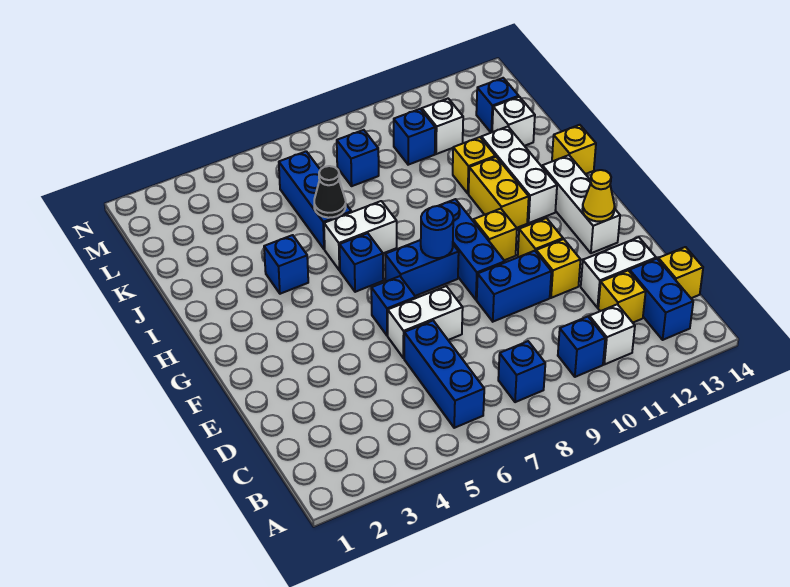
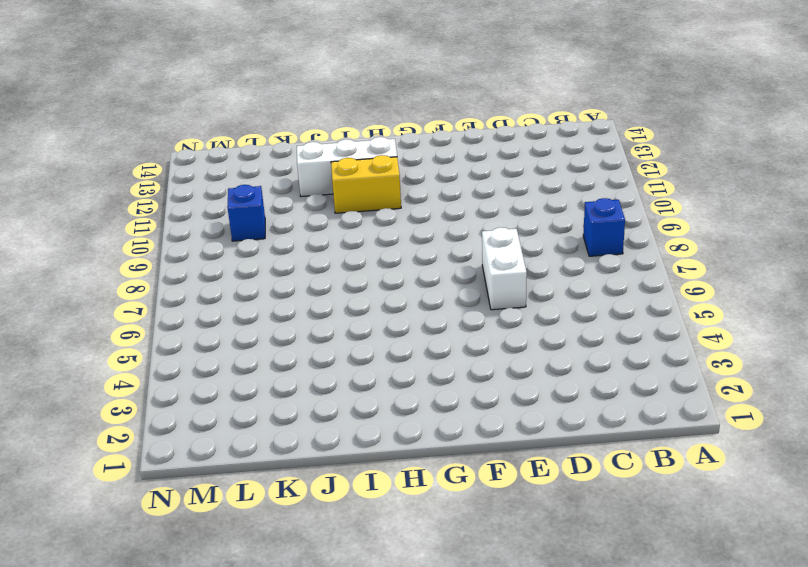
none -> blue 1x3 brick [404,321,484,428]
none -> blue 1x1 brick [558,317,605,377]
none -> white 1x1 brick [589,304,635,364]
none -> blue 1x2 brick [630,259,693,340]

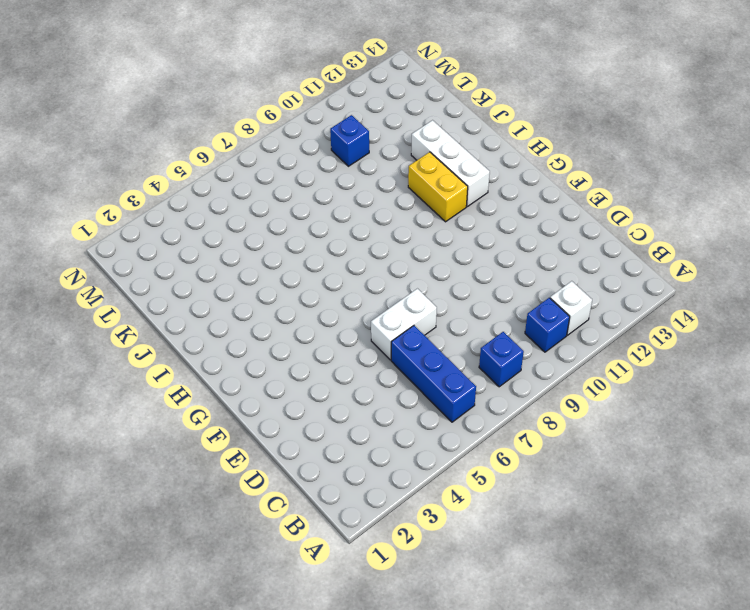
none -> blue 1x2 brick [630,259,693,340]
none -> yellow 1x1 brick [598,271,646,323]
none -> yellow 1x1 brick [658,247,703,298]
none -> white 1x2 brick [581,237,656,308]

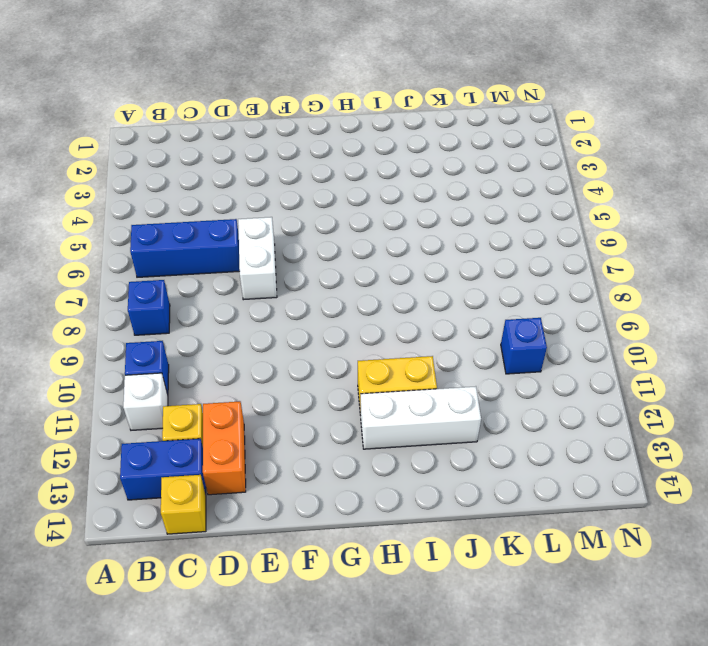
orange 1x2 brick [203,401,246,495] -> white 1x2 brick [581,237,656,308]
none -> blue 1x2 brick [477,251,551,322]
none -> yellow 1x1 brick [536,239,581,298]
none -> blue 1x1 brick [371,276,416,336]
none -> blue 1x3 brick [439,199,505,300]

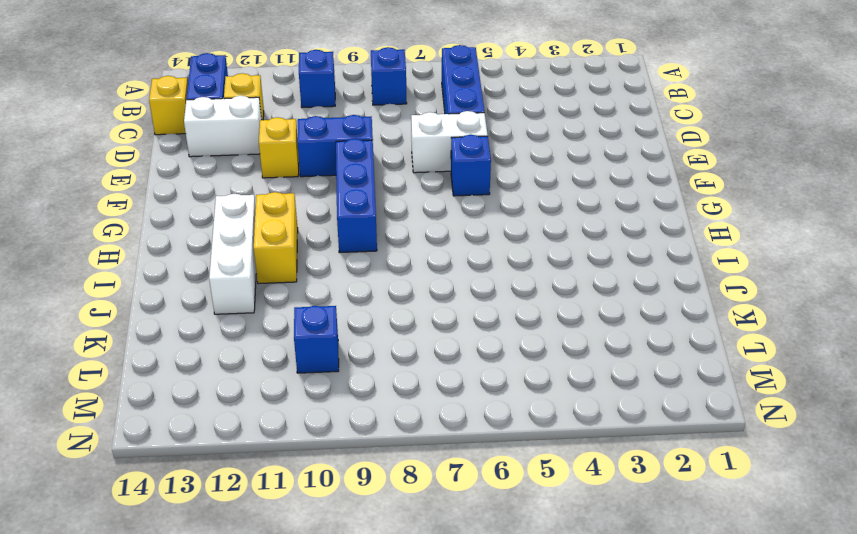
none -> white 1x1 brick [589,304,635,364]
none -> yellow 1x1 brick [518,218,563,257]
none -> white 1x3 brick [542,155,620,253]
none -> blue 1x2 brick [385,240,459,296]

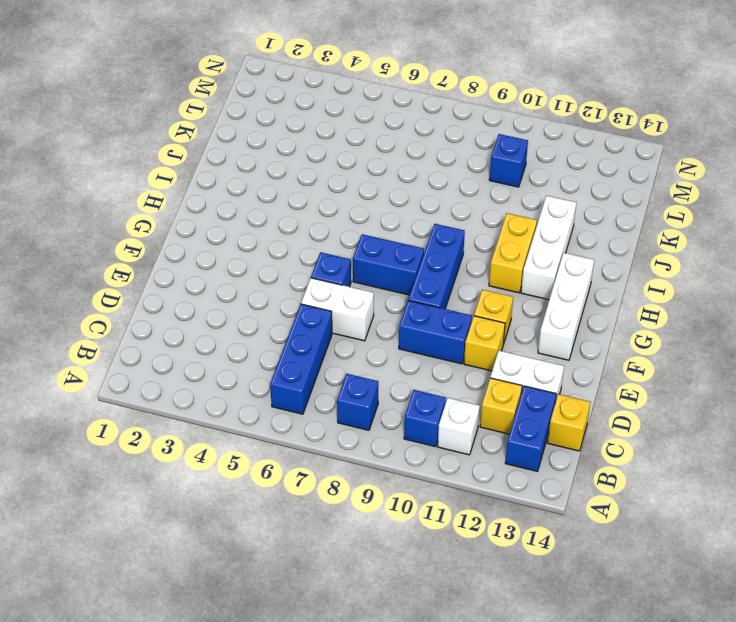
none -> yellow 1x1 brick [473,209,517,260]
none -> blue 1x1 brick [340,233,383,292]
none -> blue 1x1 brick [264,235,308,294]
none -> white 1x2 brick [324,201,397,270]

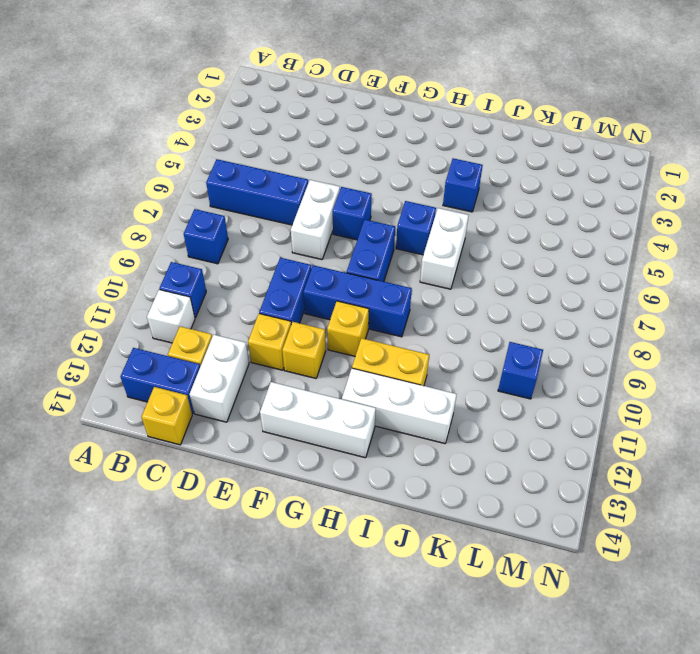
none -> yellow 1x1 brick [552,125,596,174]
none -> blue 1x3 brick [279,151,351,249]
none -> yellow 1x1 brick [453,137,495,193]
none -> white 1x1 brick [492,97,535,146]

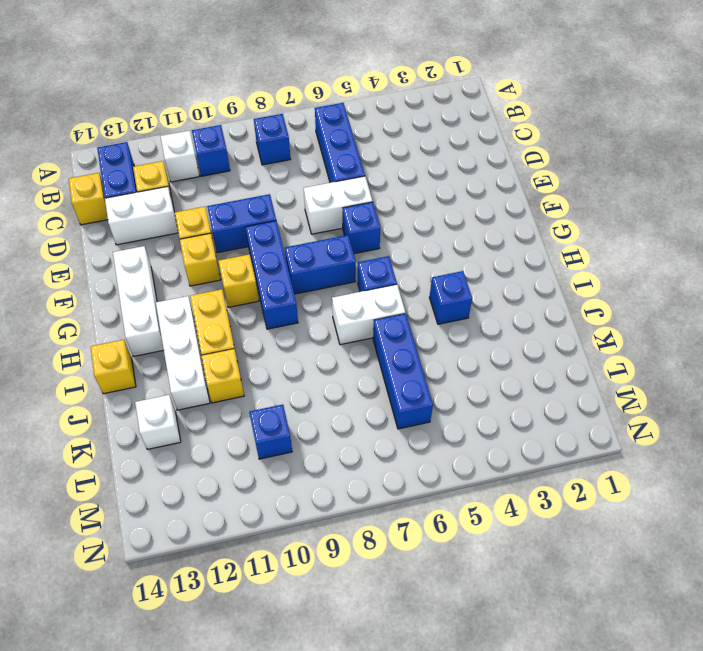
none -> blue 1x1 brick [337,130,379,186]
none -> white 1x1 brick [422,99,463,154]
none -> blue 1x1 brick [476,78,519,132]
none -> yellow 1x1 cone [583,170,615,222]

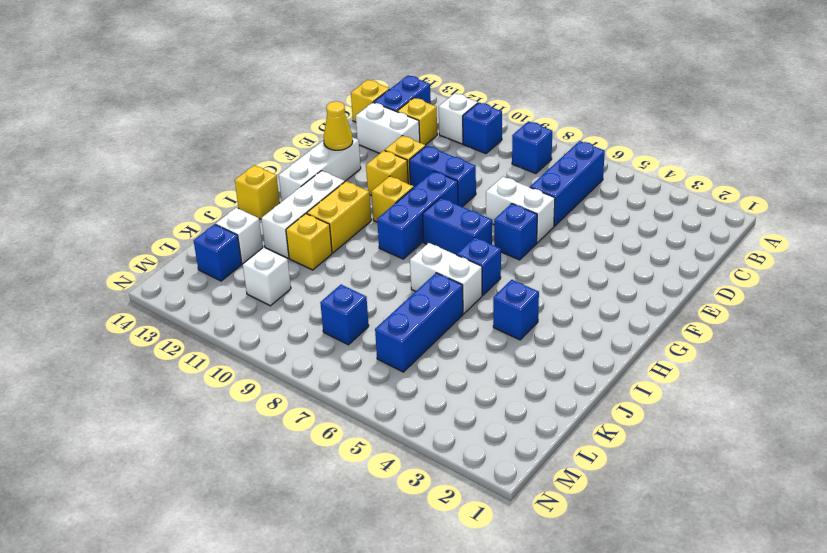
none -> blue 1x1 brick [394,109,435,165]
none -> blue 1x1 round brick [421,206,453,258]
none -> black 1x1 cone [314,166,346,218]

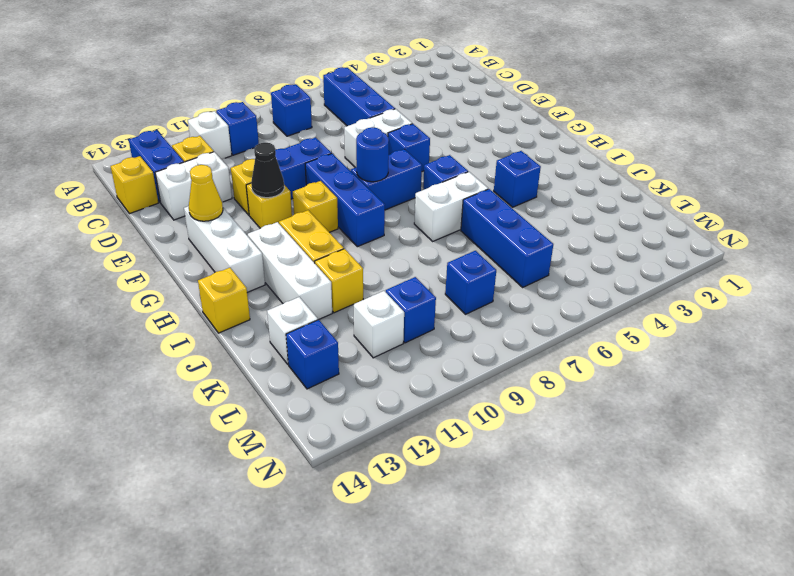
black 1x1 cone [251,143,284,198] -> black 1x1 cone moved to [314,166,346,218]

